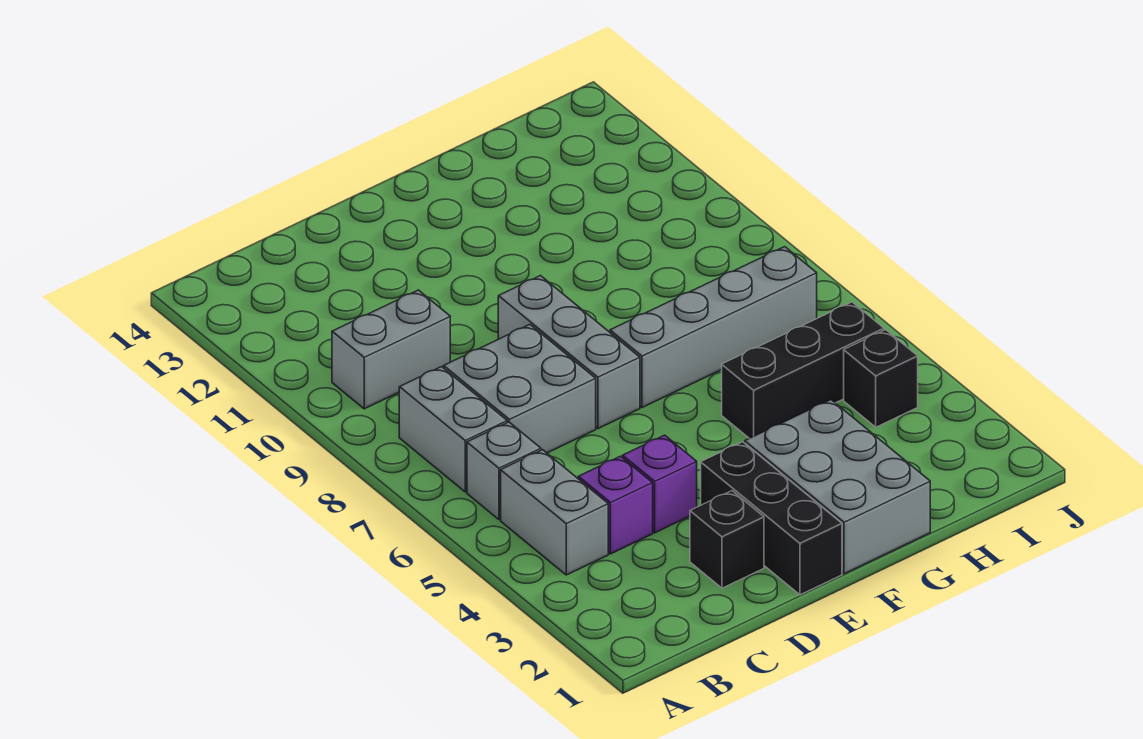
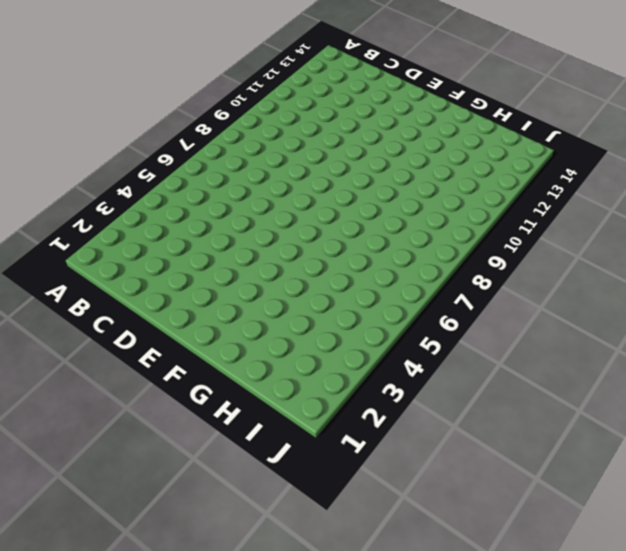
none -> grey 1x2 brick [501,450,608,575]
none -> grey 1x1 brick [467,422,541,520]
none -> grey 1x2 brick [399,367,507,492]

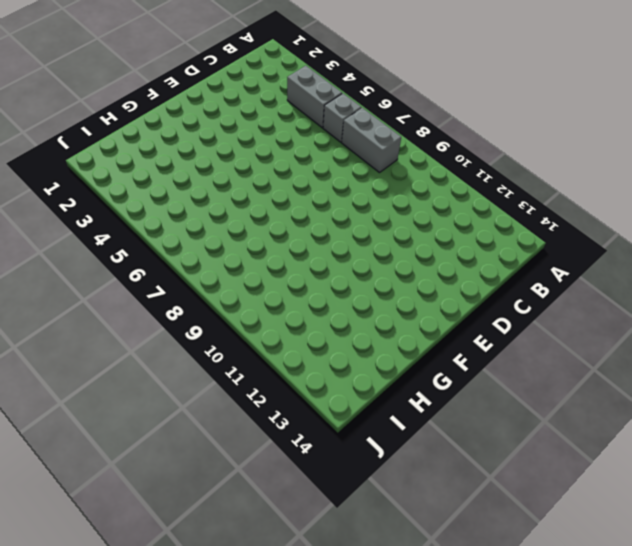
none -> grey 1x2 brick [332,290,450,409]
none -> purple 1x1 brick [578,456,653,554]
none -> grey 2x2 brick [444,325,596,453]

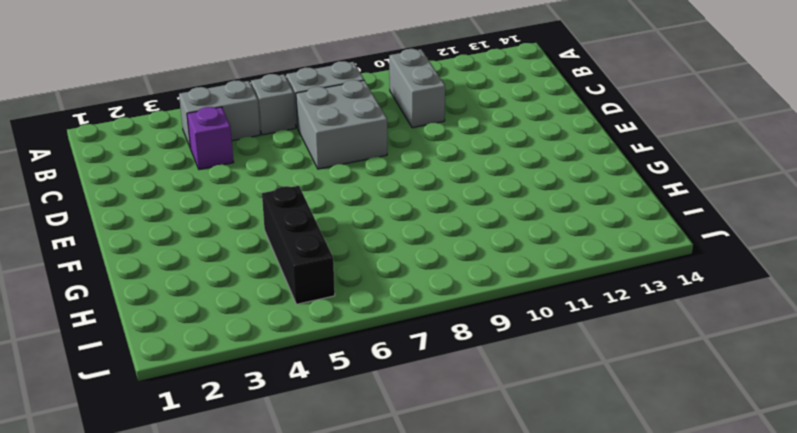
none -> black 1x1 brick [690,491,764,588]
none -> purple 1x1 brick [623,435,697,533]
none -> black 1x3 brick [701,442,842,595]

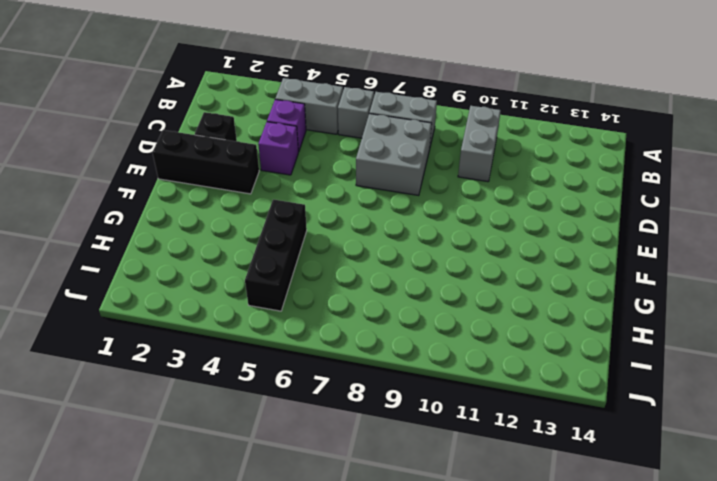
none -> grey 1x3 brick [498,276,640,429]
none -> grey 2x3 brick [745,400,930,574]
none -> grey 1x4 brick [610,247,817,407]

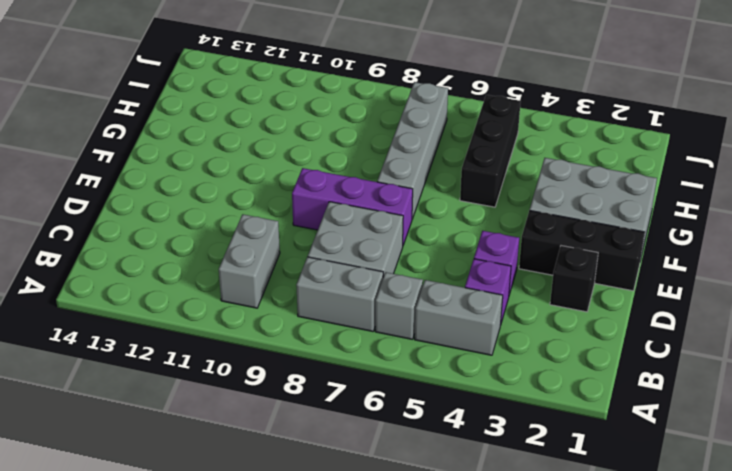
purple 1x3 brick [292,168,413,245] -> grey 1x3 brick [498,276,640,429]
none -> black 1x1 brick [844,330,918,427]

